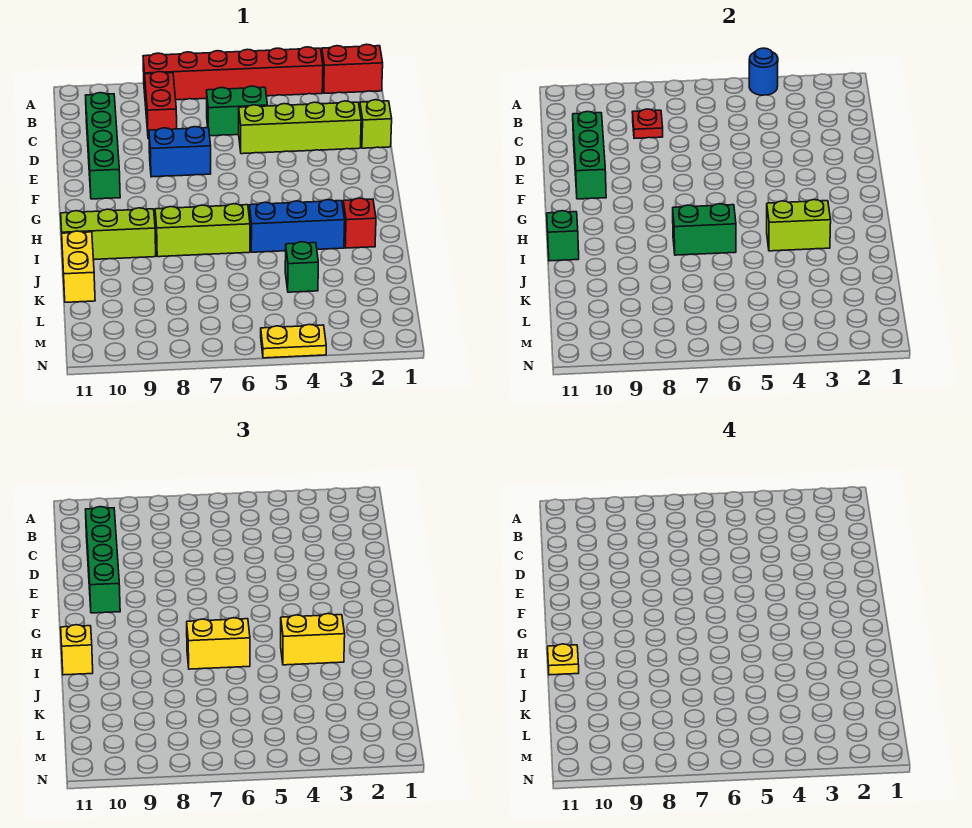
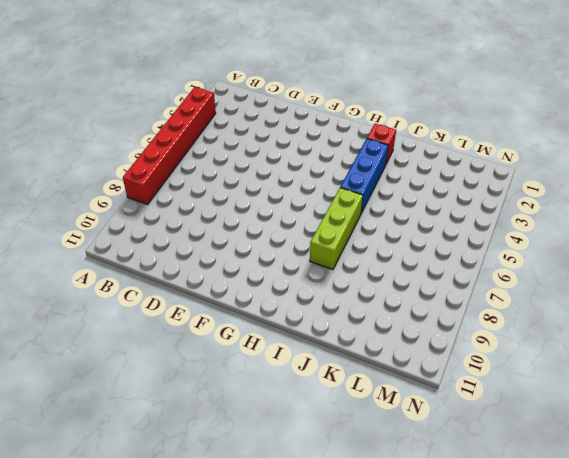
none -> red 1x2 brick [322,44,383,93]
none -> red 1x2 brick [145,72,177,139]
none -> green 1x2 brick [206,86,268,136]

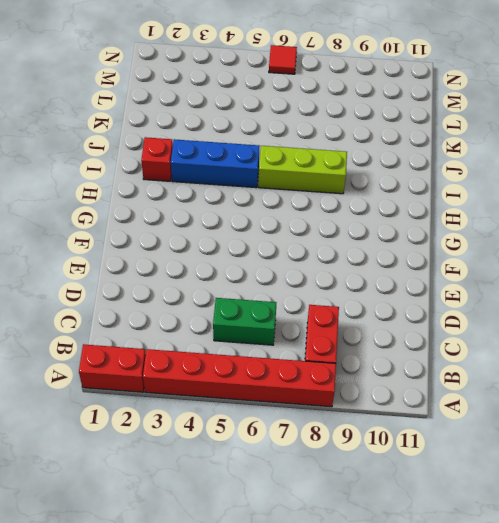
red 1x1 tile [269,45,297,74] -> none
none -> green 1x4 brick [85,93,120,199]
none -> lime 1x1 brick [360,100,392,148]
none -> lime 1x4 brick [239,101,361,154]

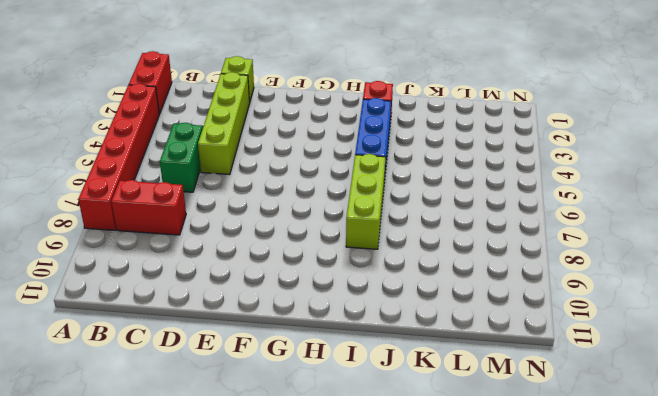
none -> green 1x4 brick [85,93,120,199]
none -> blue 1x2 brick [149,127,211,177]
none -> lime 1x3 brick [61,208,156,260]

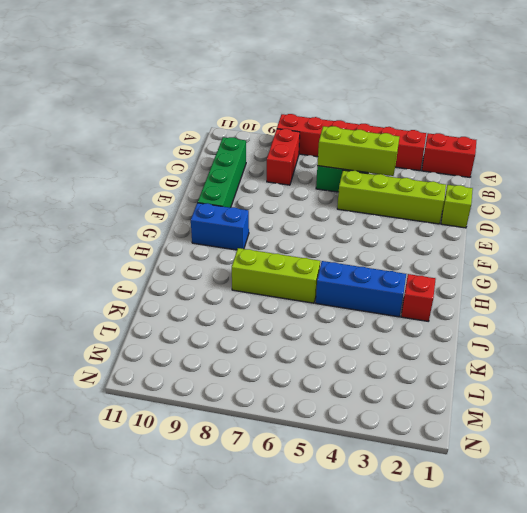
lime 1x3 brick [317,126,399,176] -> lime 1x3 brick moved to [61,208,156,260]
blue 1x2 brick [191,203,249,250] -> blue 1x2 brick moved to [149,127,211,177]
none -> yellow 1x2 brick [62,231,95,302]
none -> green 1x1 brick [285,242,318,292]
none -> yellow 1x2 plate [261,325,326,358]

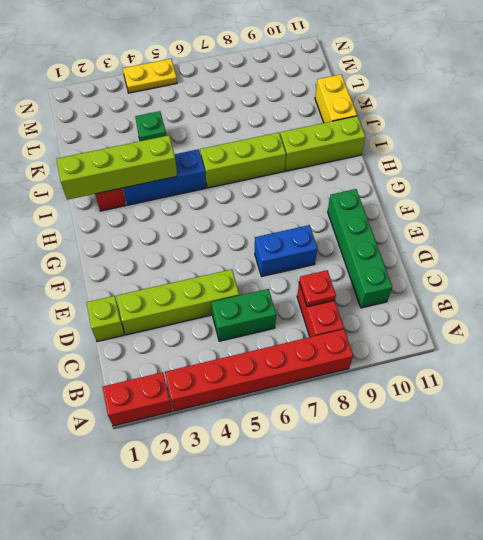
lime 1x4 brick [56,135,177,200] -> lime 1x2 brick [767,200,831,251]
none -> blue 1x1 round brick [749,48,778,95]
none -> green 1x3 brick [573,112,606,199]
none -> green 1x2 brick [673,204,736,255]

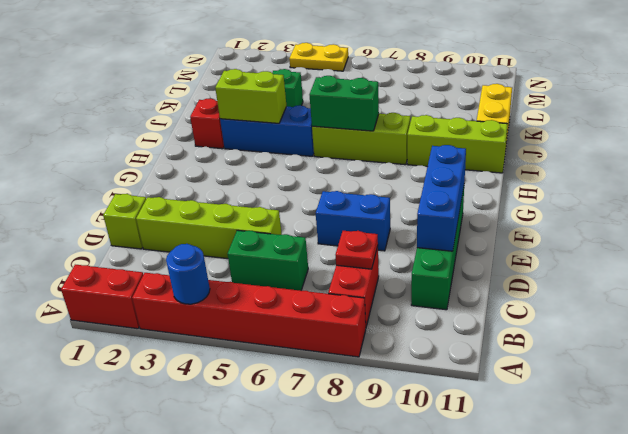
blue 1x3 brick [417,145,466,251] -> green 1x3 brick [573,112,606,199]
none -> green 1x1 brick [547,211,579,261]
none -> green 1x4 brick [85,507,120,613]
none -> yellow 1x2 brick [281,614,345,665]

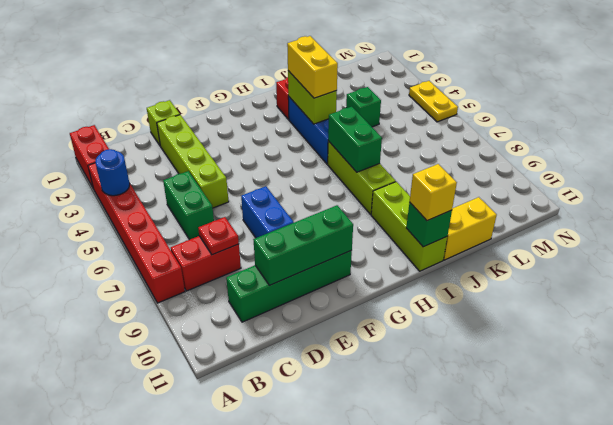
none -> green 1x4 brick [85,507,120,613]
none -> yellow 1x2 brick [187,618,250,669]
none -> yellow 1x1 plate [548,644,579,675]

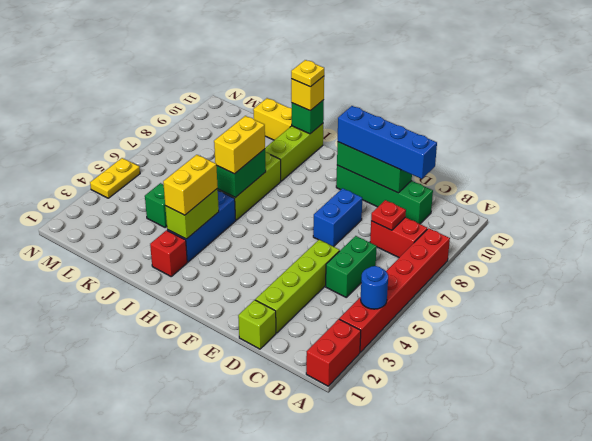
blue 1x4 brick [338,106,437,179] -> green 1x4 brick [85,507,120,613]

